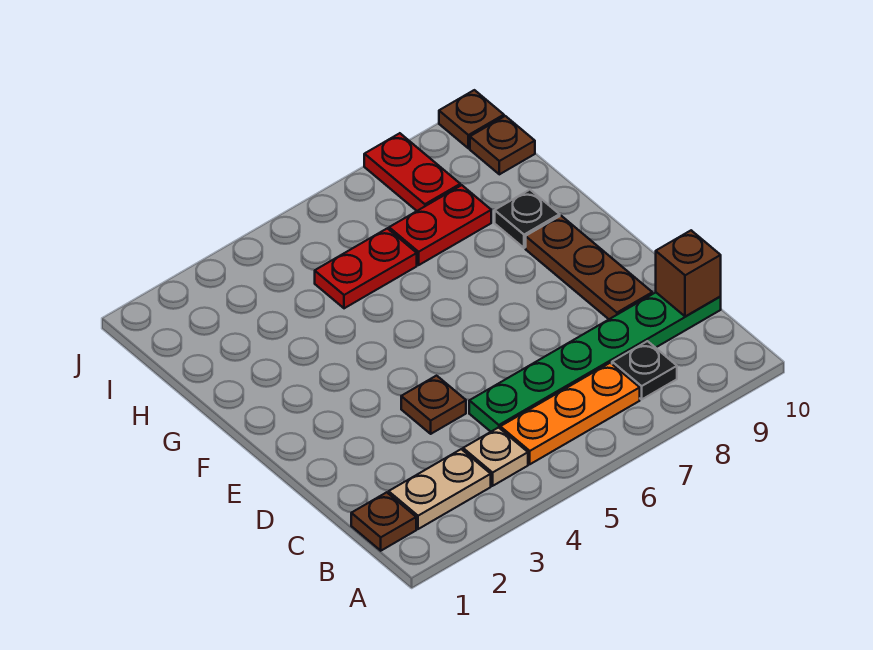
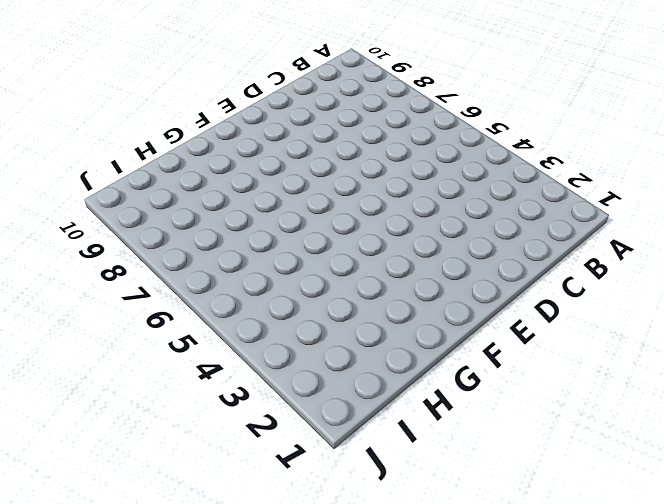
none -> brown 1x1 plate [351,492,416,551]
none -> tan 1x2 plate [389,449,491,529]
none -> tan 1x1 plate [463,428,528,486]

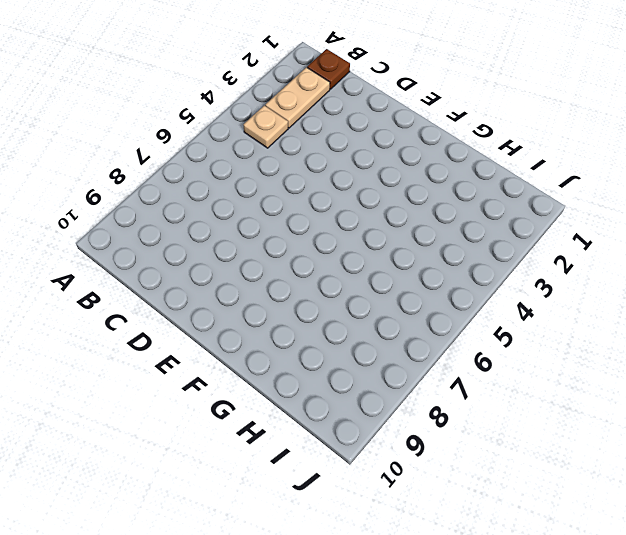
none -> orange 1x3 plate [500,363,640,464]
none -> black 1x1 plate [612,341,677,399]
none -> green 1x6 plate [469,292,721,432]

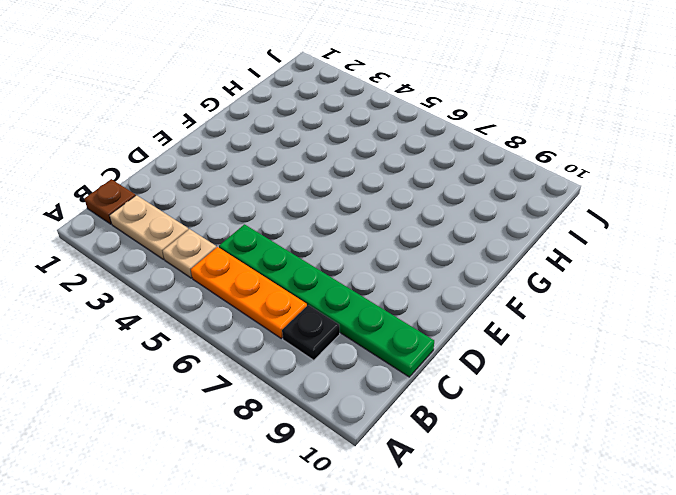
none -> brown 1x1 plate [401,376,466,434]
none -> brown 1x3 plate [526,216,652,319]
none -> black 1x1 plate [495,190,560,248]

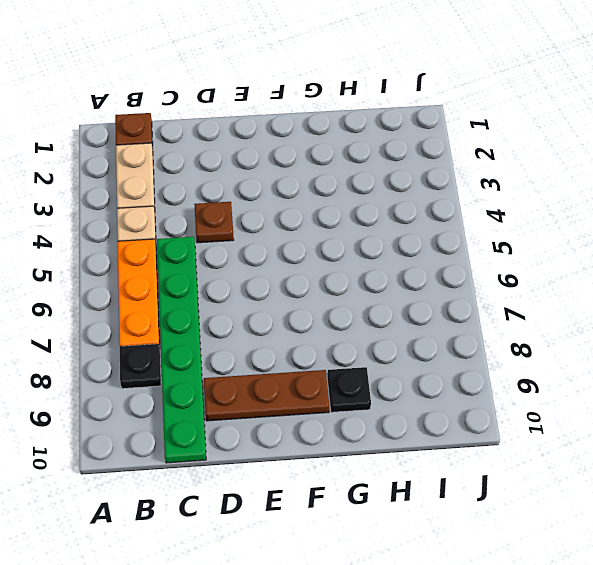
none -> red 1x2 plate [315,228,417,308]
none -> red 1x2 plate [389,185,491,265]
none -> red 1x2 plate [364,133,460,211]

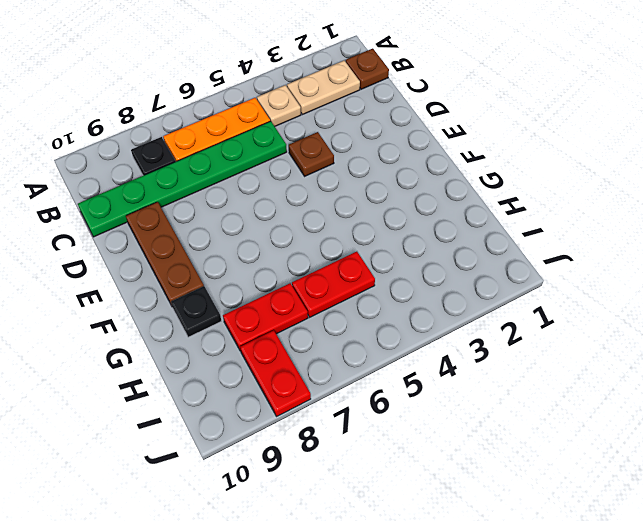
none -> brown 1x1 plate [470,116,535,174]
none -> brown 1x1 plate [439,90,504,148]
none -> brown 1x1 brick [656,230,721,316]

